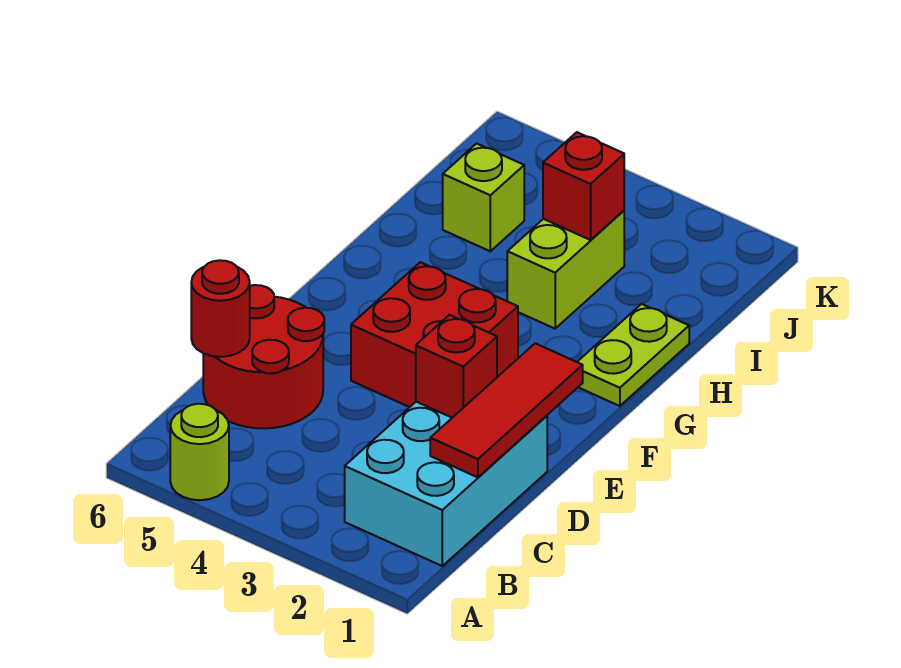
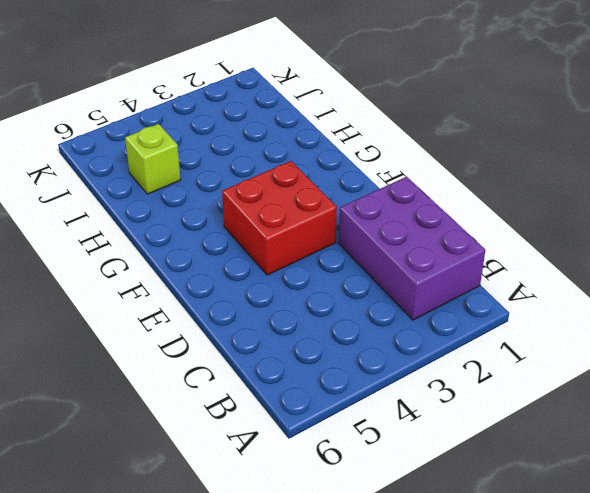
purple 2x3 brick [339,177,485,320] -> cyan 2x3 brick [345,402,547,566]
none -> lime 1x1 round brick [170,404,229,500]
none -> red 2x2 round brick [203,285,324,428]

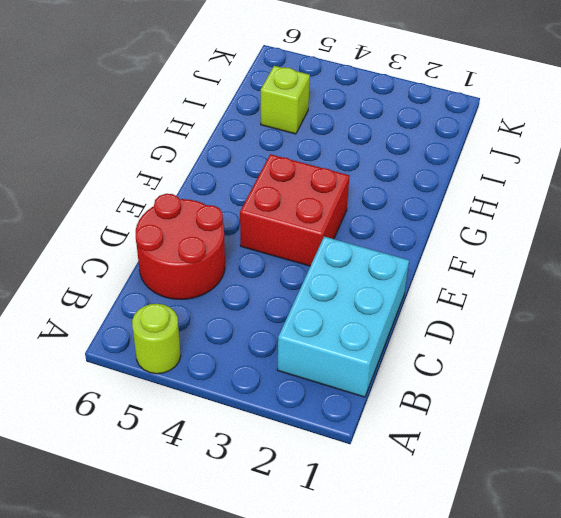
none -> lime 1x2 plate [578,304,689,406]
none -> lime 1x2 brick [507,211,624,329]

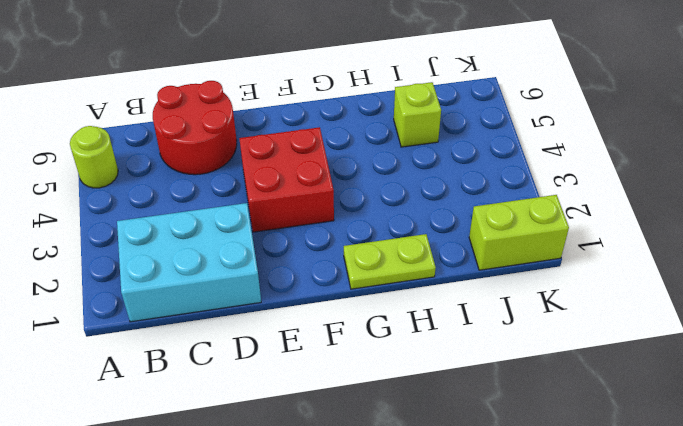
lime 1x2 brick [469,195,569,270] -> lime 1x2 brick moved to [507,211,624,329]
none -> red 1x3 tile [430,343,583,477]
none -> red 1x1 round brick [191,260,250,357]

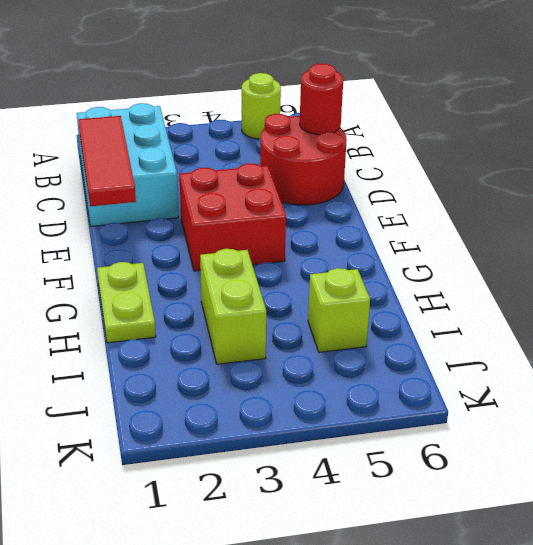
none -> red 1x1 brick [416,315,497,418]
none -> red 1x1 brick [543,132,624,240]

